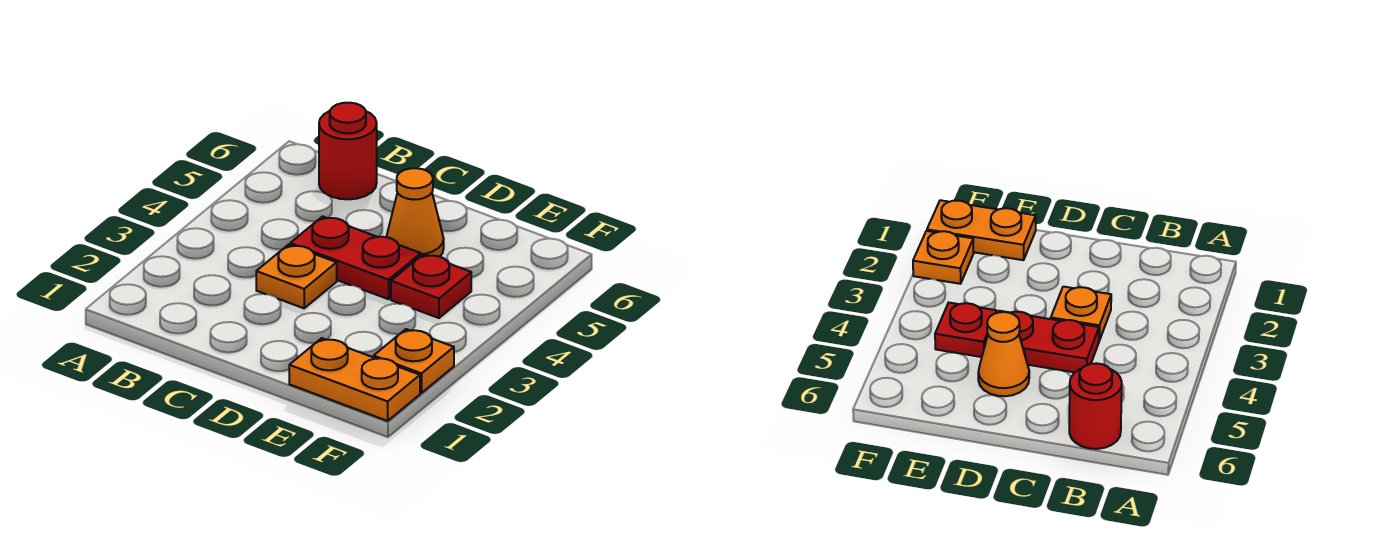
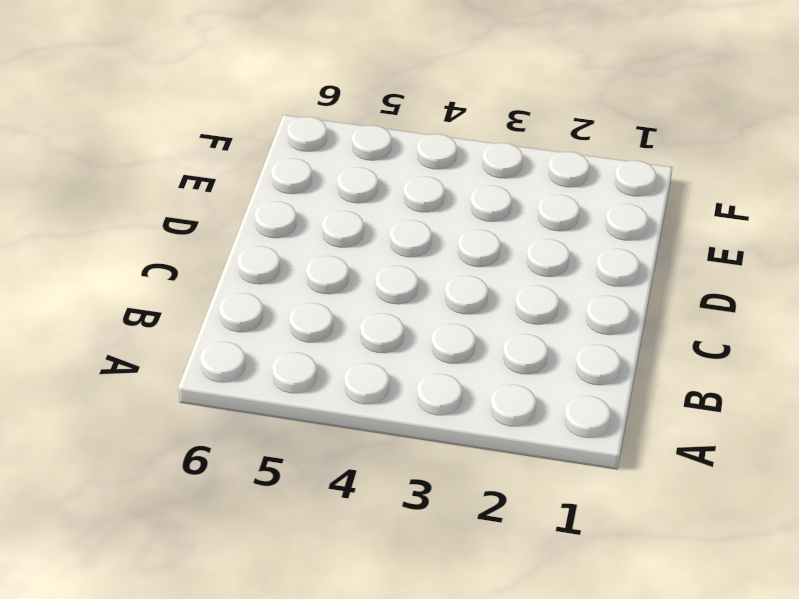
none -> red 1x1 round brick [319,103,377,199]
none -> orange 1x1 plate [256,244,337,308]

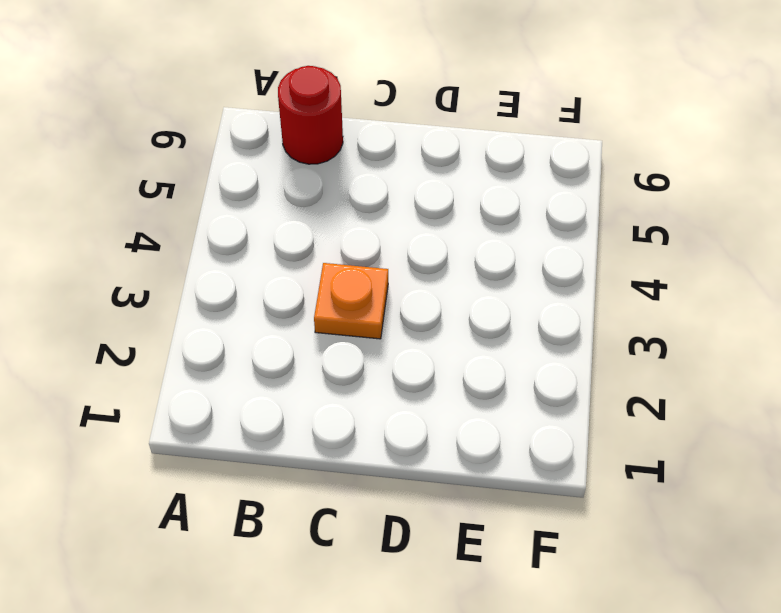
none -> red 1x2 plate [290,216,421,299]
none -> orange 1x1 cone [386,168,444,257]

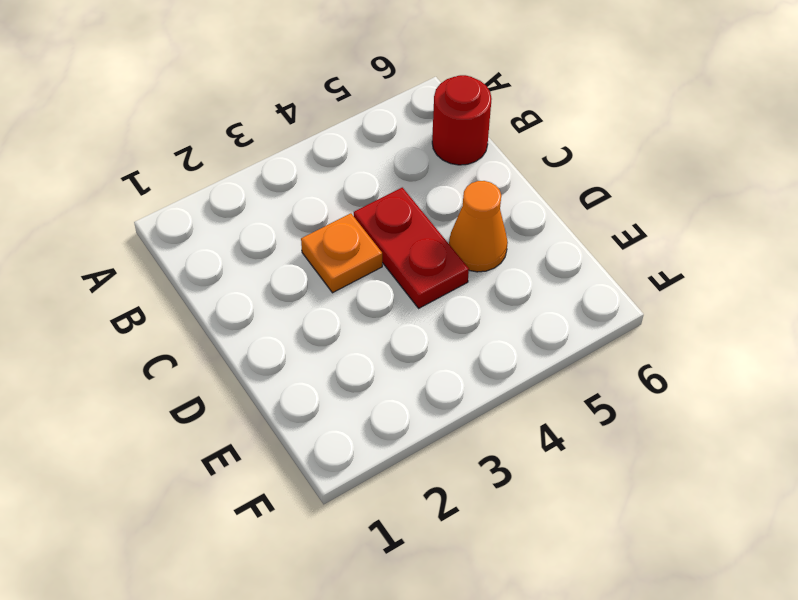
none -> orange 1x2 plate [289,338,420,421]
none -> red 1x1 plate [391,254,471,318]

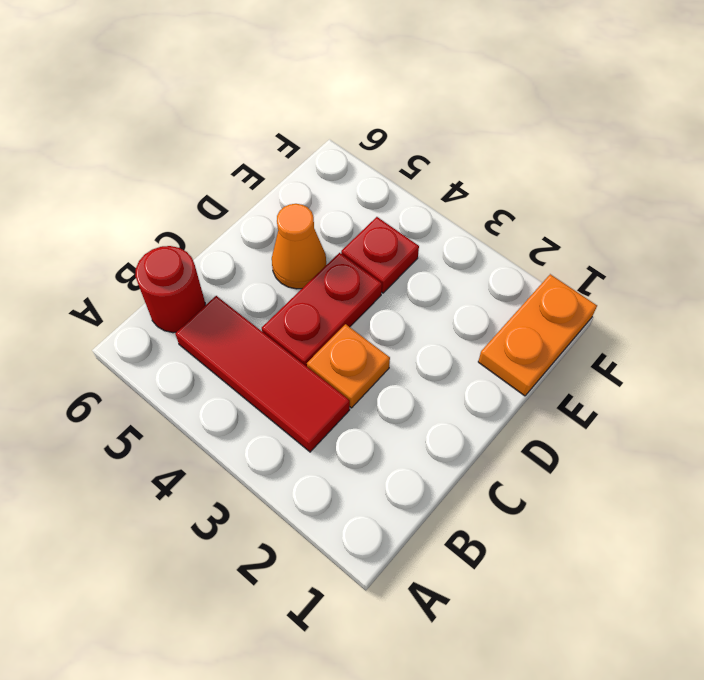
red 1x3 tile [175,296,350,452] -> none
none -> orange 1x1 plate [374,329,454,393]

